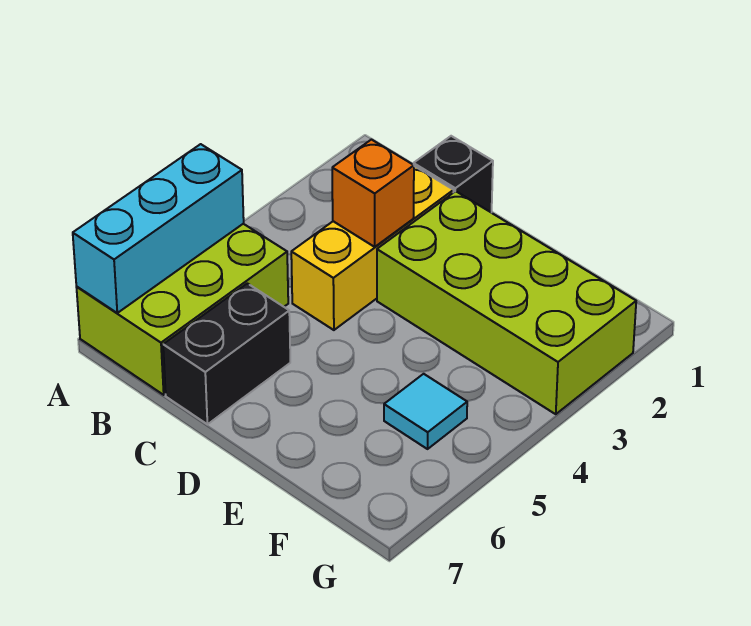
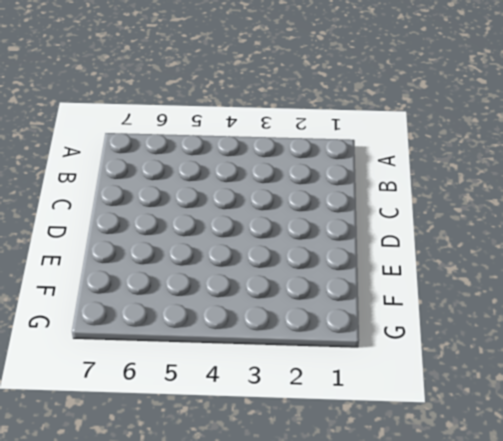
none -> lime 2x3 brick [76,224,288,395]
none -> black 1x1 brick [413,136,493,213]

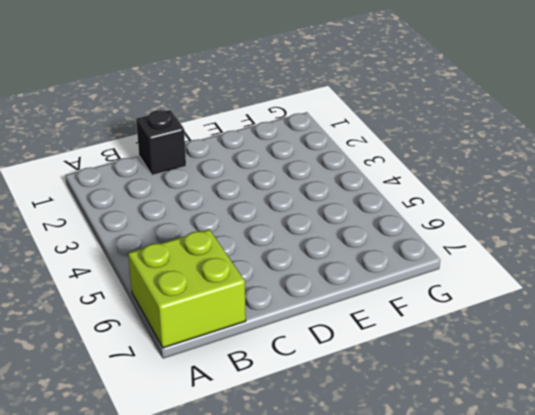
lime 2x2 brick [128,229,246,348] -> lime 2x3 brick [76,224,288,395]
none -> yellow 1x3 brick [291,166,454,330]
none -> black 1x2 brick [163,283,290,424]

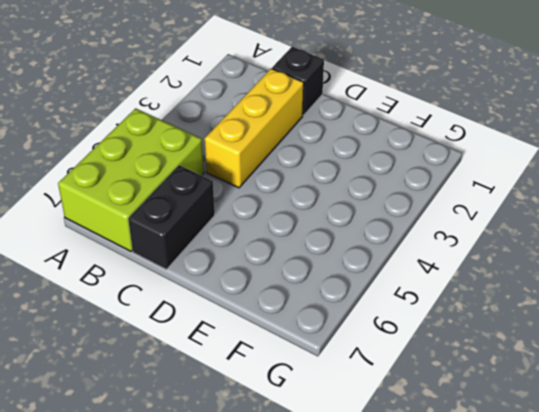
none -> lime 2x4 brick [377,191,636,414]
none -> cyan 1x1 tile [384,374,467,449]

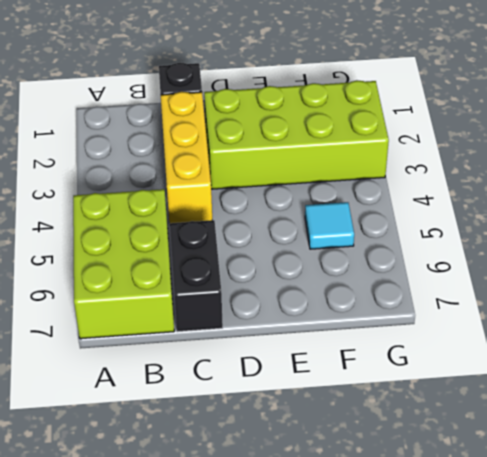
none -> cyan 1x3 brick [73,144,244,313]
none -> orange 1x1 brick [332,140,414,247]

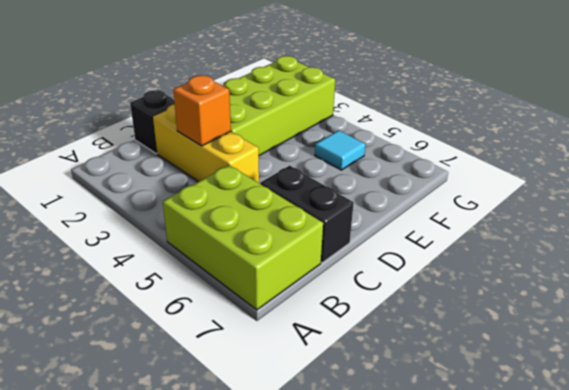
none -> cyan 1x3 brick [73,144,244,313]

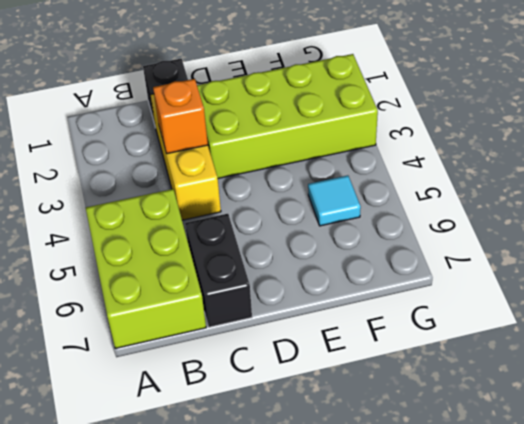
none -> cyan 1x3 brick [73,144,244,313]

